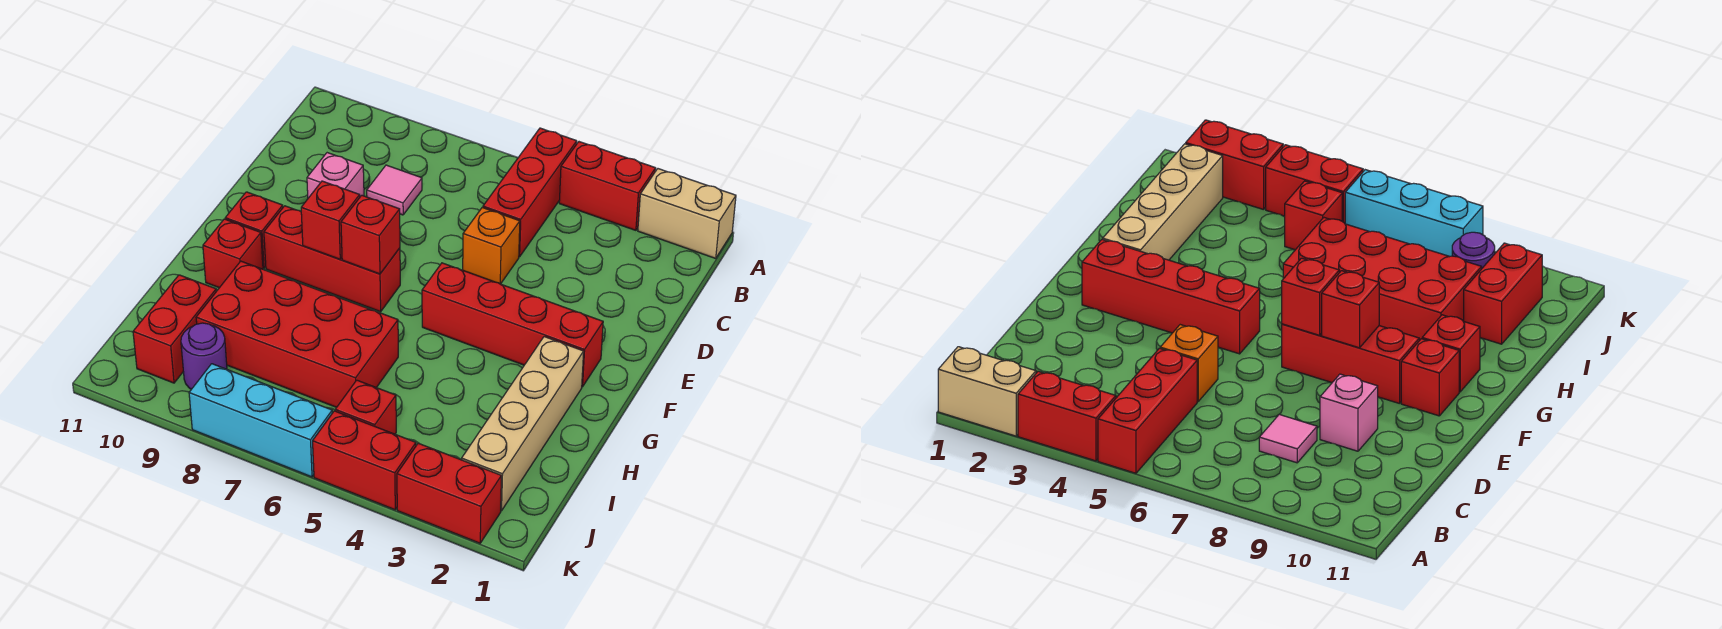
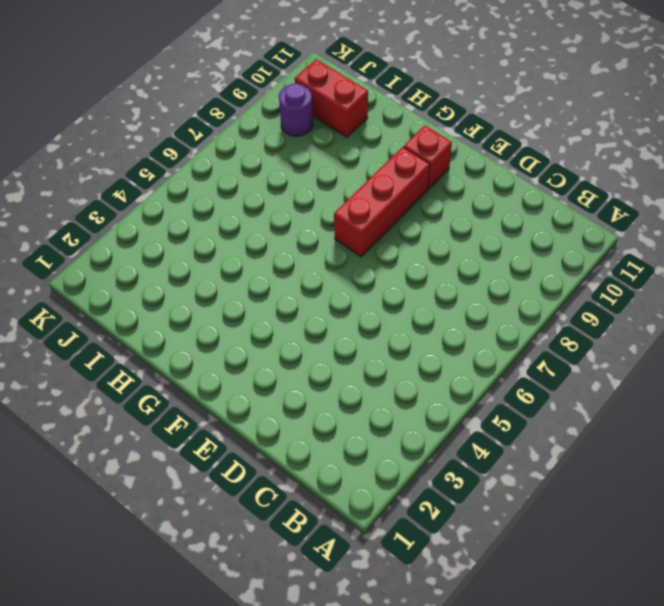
none -> tan 1x2 brick [638,169,736,258]
none -> red 1x2 brick [559,142,656,230]
none -> red 1x3 brick [483,128,577,257]

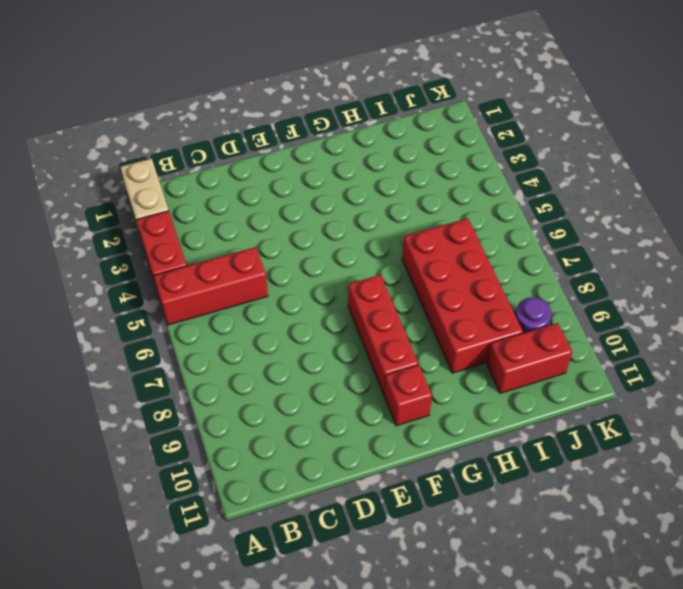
none -> pink 1x1 tile [367,165,422,215]
none -> orange 1x1 brick [463,208,520,284]
none -> pink 1x1 brick [307,153,364,198]

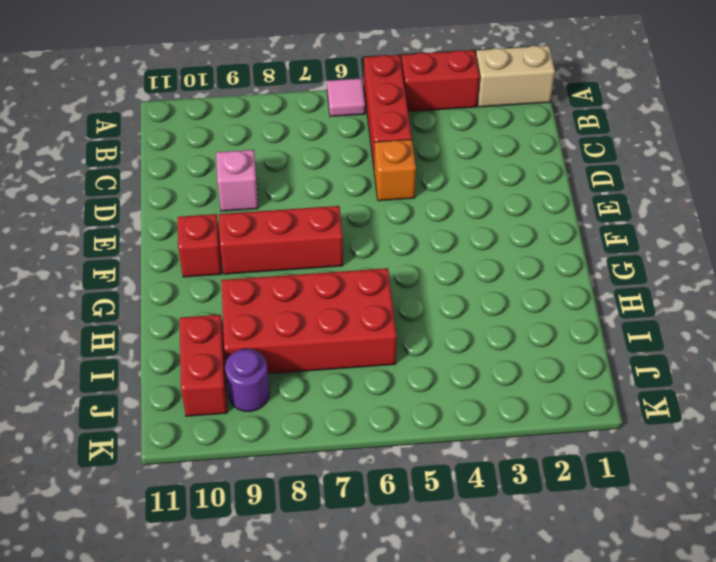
pink 1x1 tile [327,78,365,117] -> pink 1x1 tile moved to [367,165,422,215]
none -> red 1x4 brick [422,263,603,387]
none -> tan 1x4 brick [462,337,584,511]
none -> red 1x1 brick [203,219,263,288]

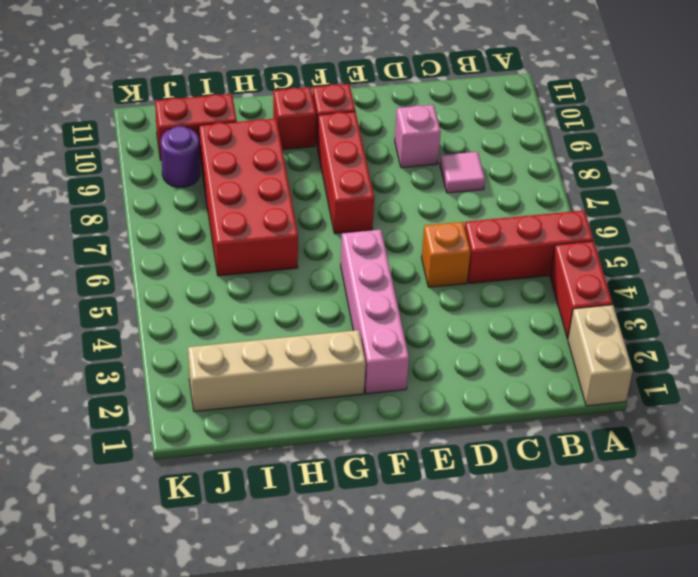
pink 1x4 brick [341,230,409,394] -> red 1x4 brick [422,263,603,387]
none -> red 1x1 brick [335,380,396,434]
none -> red 1x2 brick [397,443,501,543]
none -> red 1x2 brick [313,411,416,510]

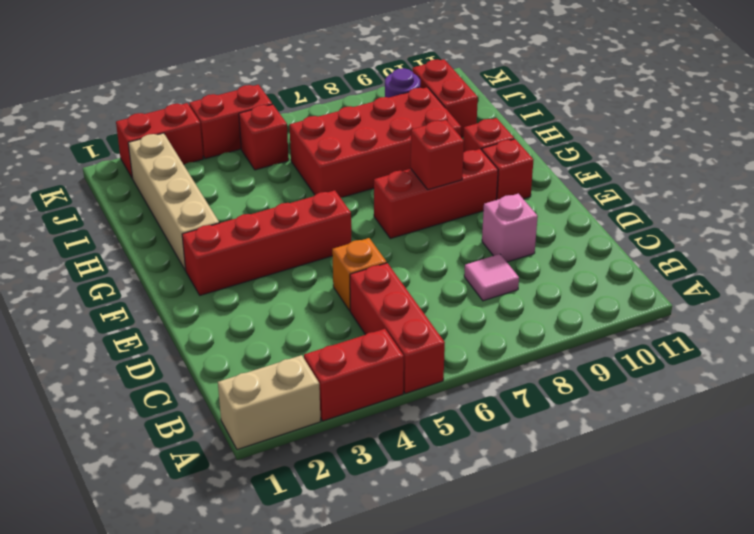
none -> cyan 1x3 brick [189,364,332,477]
none -> red 1x1 brick [341,195,400,274]

